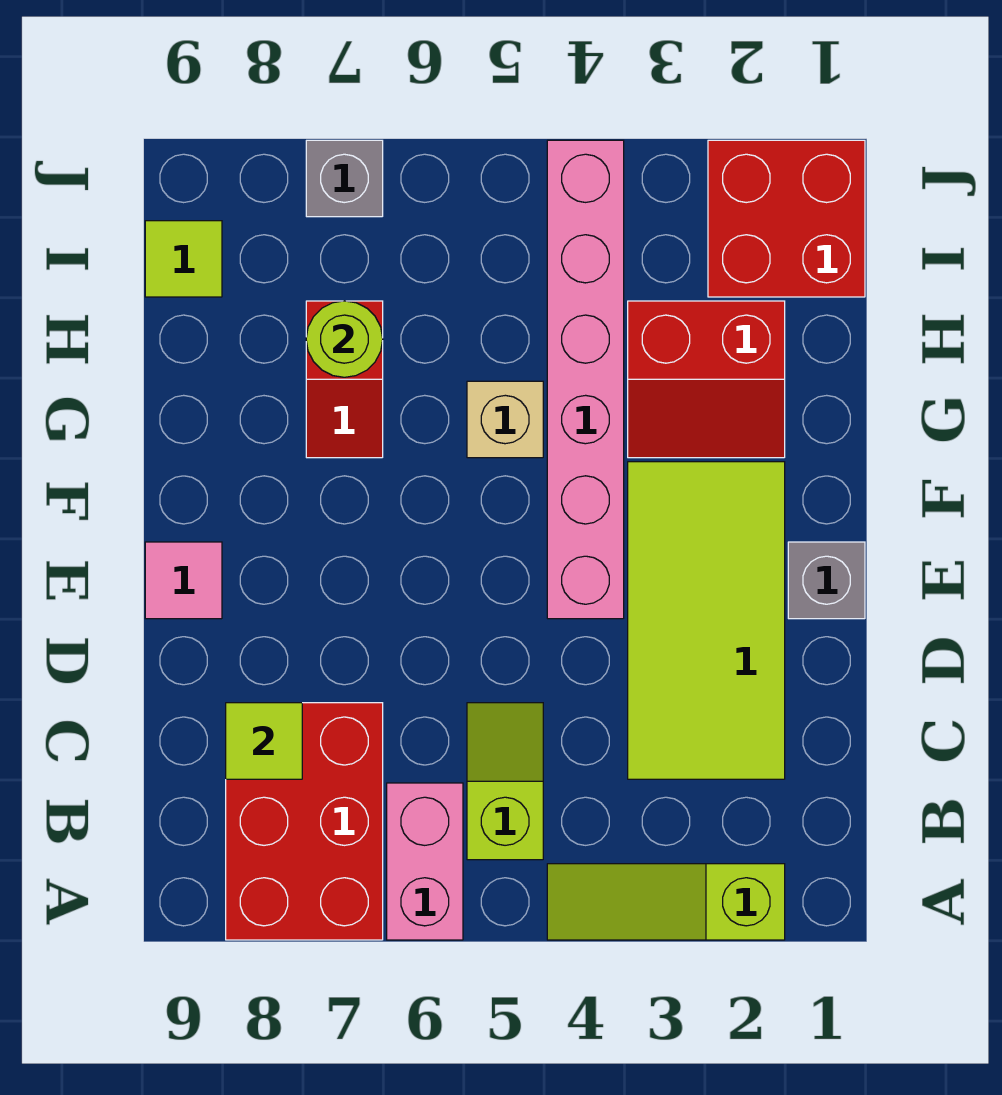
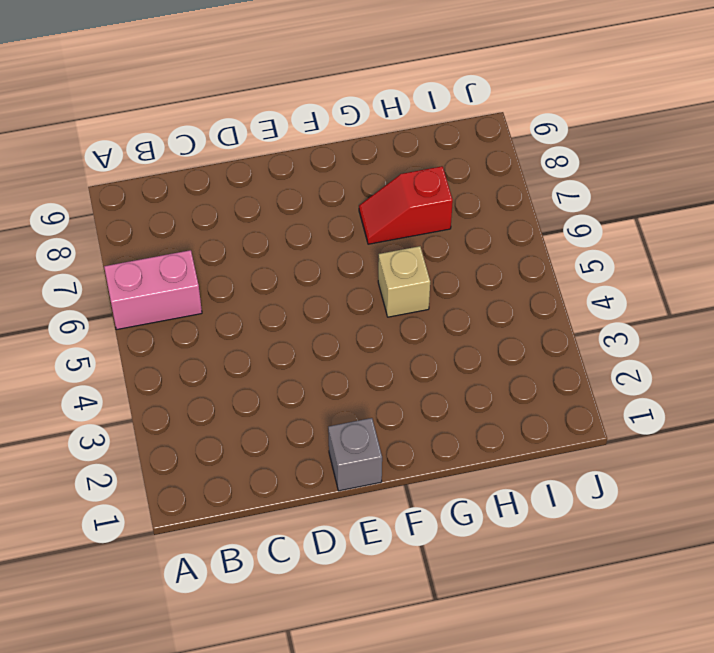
none -> lime 1x3 slope [547,864,785,940]
none -> red 2x3 brick [226,703,383,940]
none -> lime 1x2 slope [467,703,543,860]

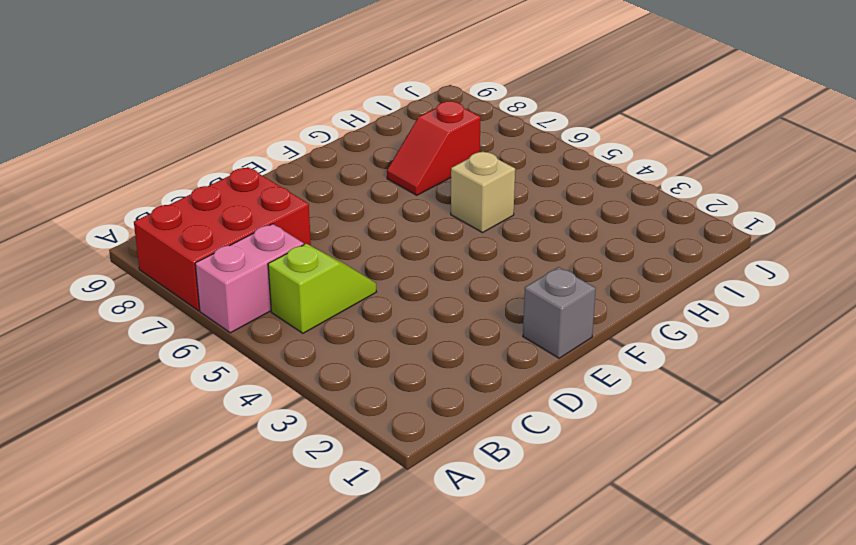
none -> lime 1x3 slope [547,864,785,940]
none -> lime 2x4 tile [628,462,785,779]
none -> pink 1x6 brick [547,140,624,619]

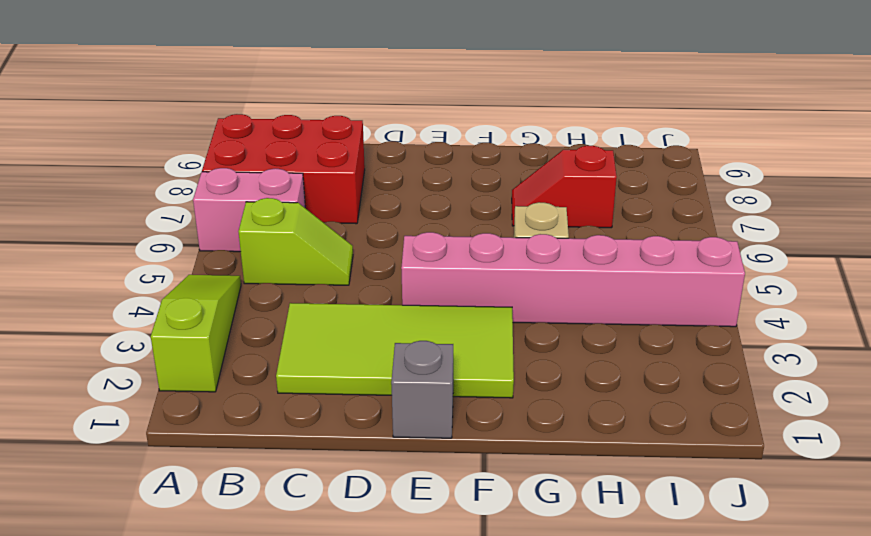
none -> pink 1x1 tile [145,542,222,619]
none -> red 2x2 slope [628,301,785,458]
none -> red 2x2 brick [708,140,865,297]

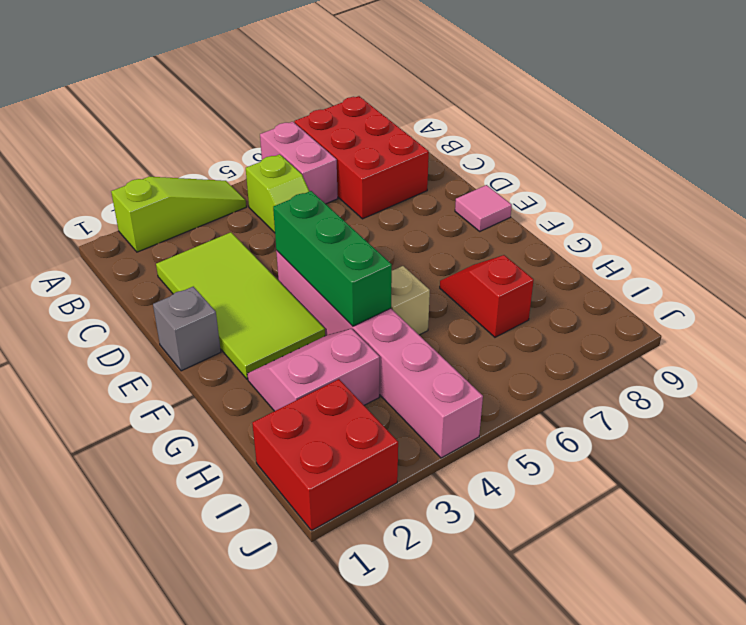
green 1x3 brick [273,191,392,326] -> none
pink 2x2 slope [247,329,380,411] -> red 2x2 slope [628,301,785,458]
none -> lime 1x1 tile [145,221,222,297]
none -> grey 1x1 brick [306,140,383,217]
none -> lime 1x1 tile [226,703,302,779]

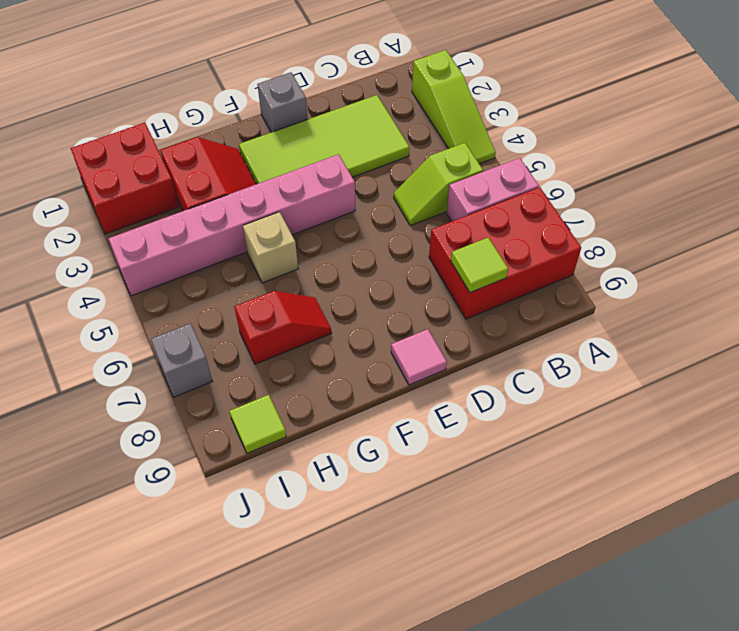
none -> lime 1x1 round brick [306,301,383,377]

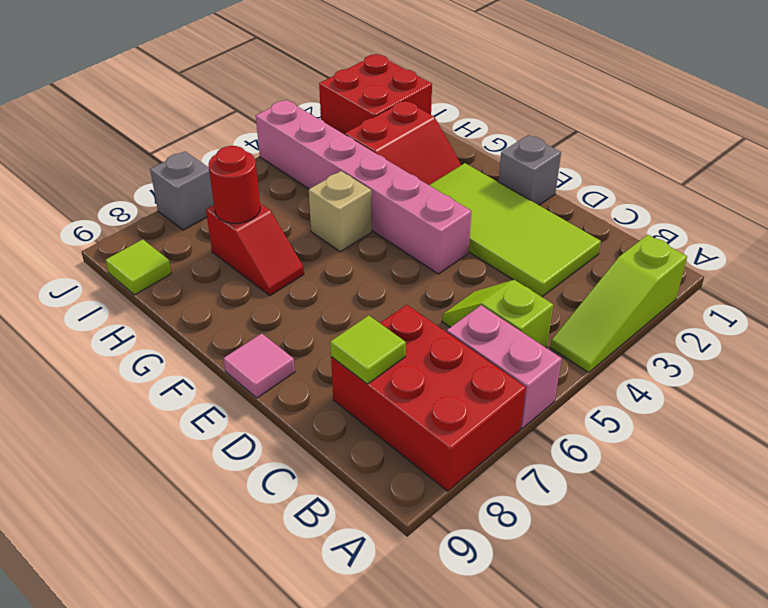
red 1x1 round brick [208,146,260,223] -> lime 1x1 round brick [306,301,383,377]

